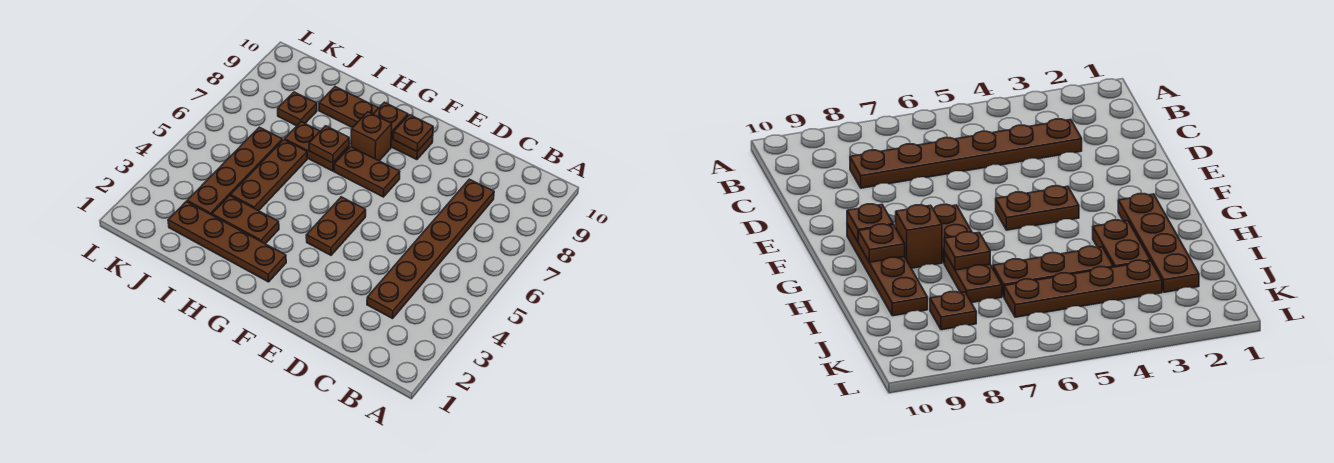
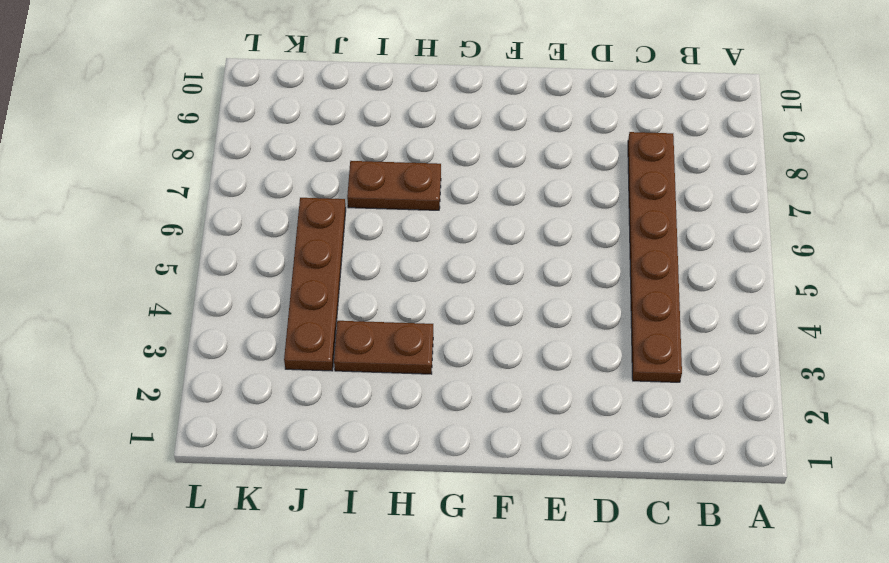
none -> brown 1x2 plate [306,197,366,255]
none -> brown 1x2 plate [334,147,400,197]
none -> brown 1x4 plate [319,87,433,160]

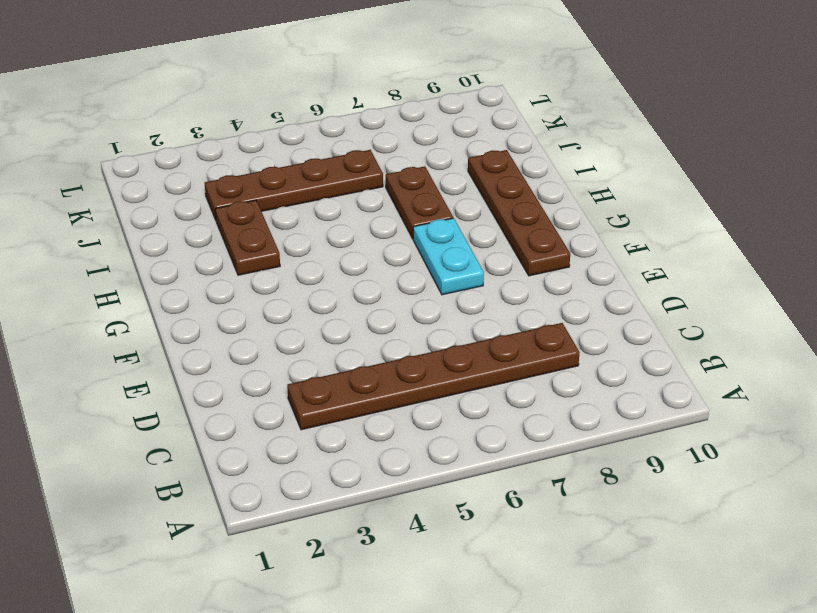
cyan 1x2 plate [413,218,484,295] -> brown 1x2 plate [334,147,400,197]
none -> brown 1x2 plate [306,197,366,255]
none -> brown 1x4 plate [168,202,286,282]
none -> brown 1x1 brick [351,112,392,161]

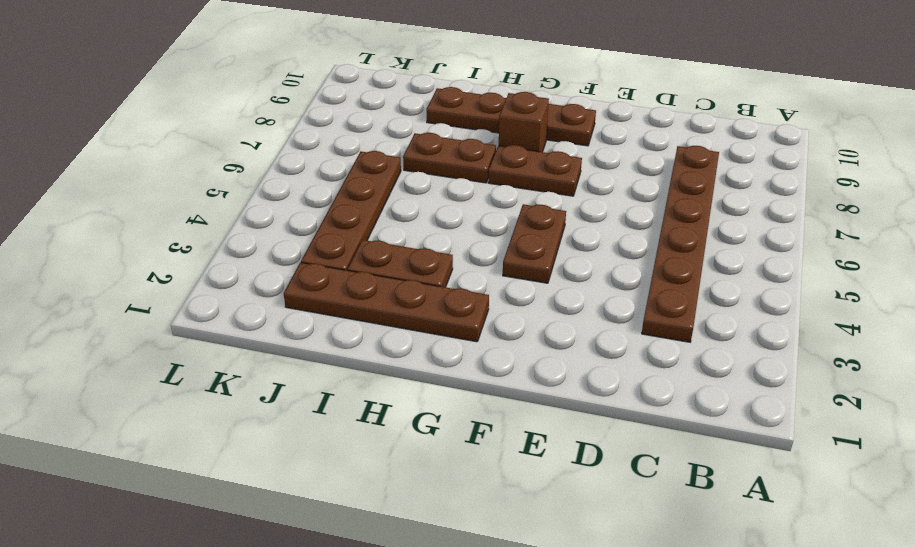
none -> brown 1x3 plate [231,140,307,211]
none -> brown 1x1 plate [278,92,317,126]
none -> brown 1x1 plate [393,115,433,151]

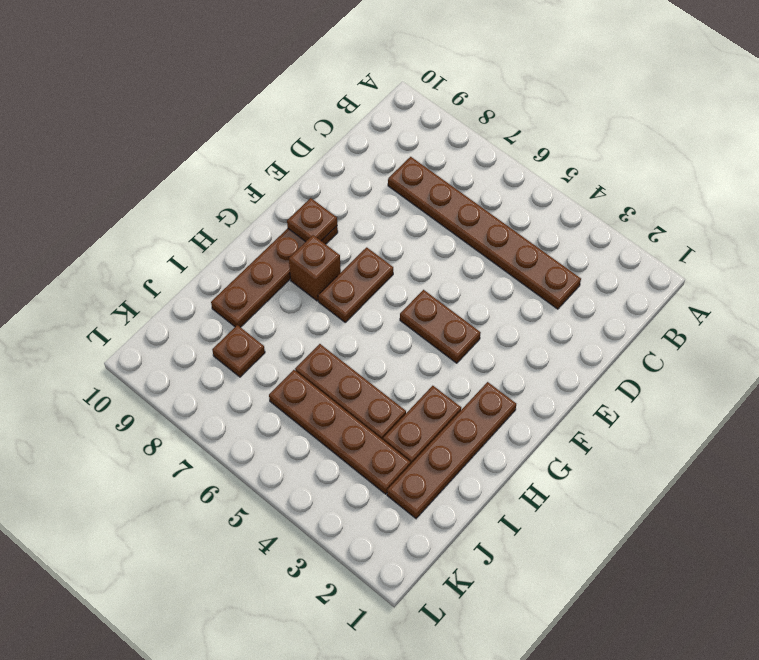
none -> brown 1x2 plate [285,122,349,171]
none -> brown 1x1 plate [373,102,408,139]
none -> brown 1x1 plate [309,126,349,163]

